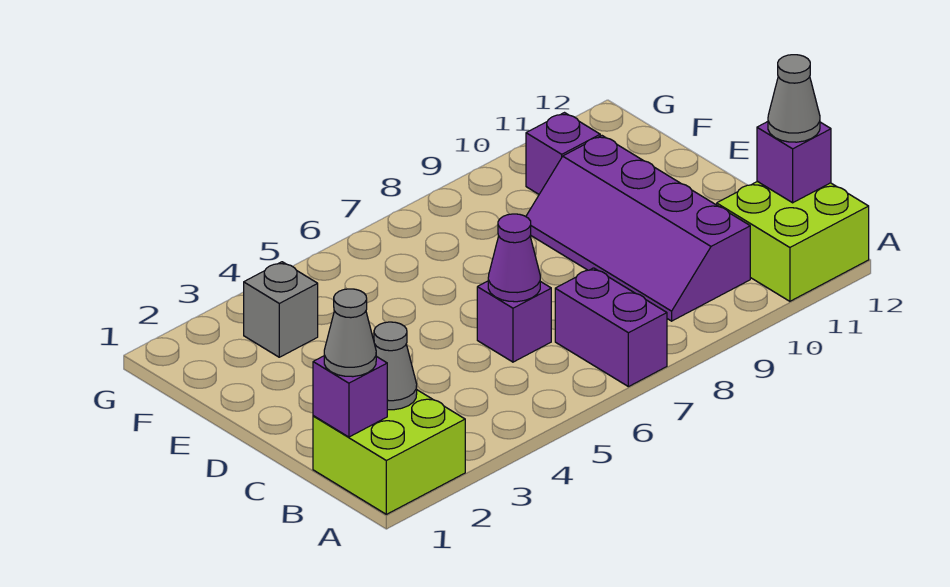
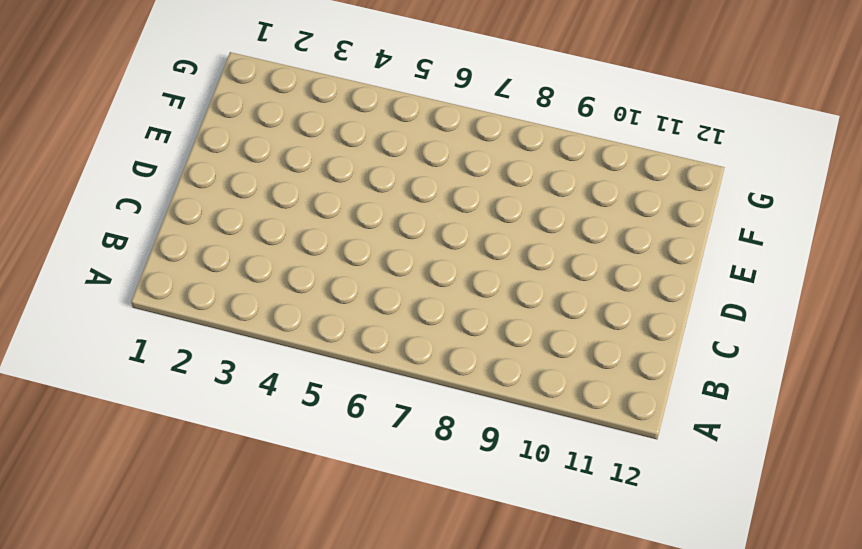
none -> lime 2x2 brick [313,390,465,514]
none -> purple 1x2 brick [555,268,667,387]
none -> lime 2x2 brick [717,181,869,301]

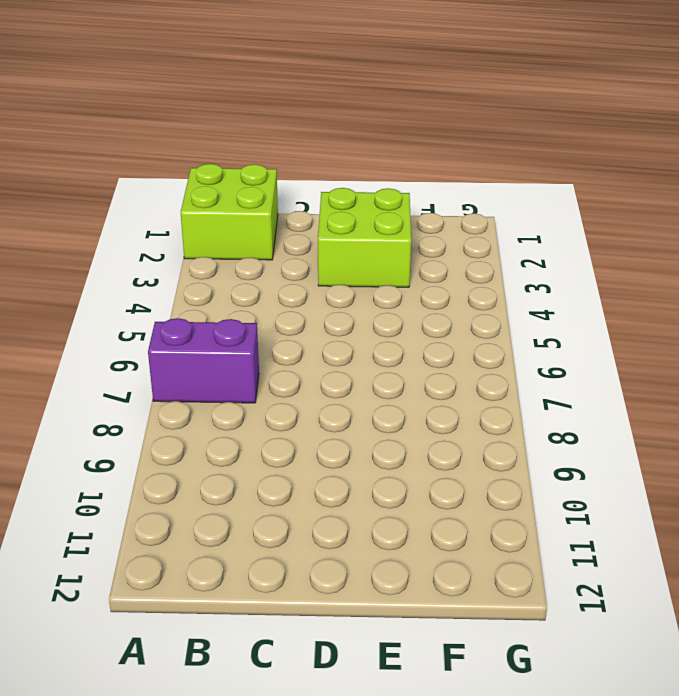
lime 2x2 brick [318,188,411,287] -> lime 2x2 brick moved to [717,181,869,301]
none -> purple 2x4 slope [526,136,750,321]
none -> purple 1x1 brick [477,281,551,362]
none -> grey 1x1 brick [244,262,318,357]

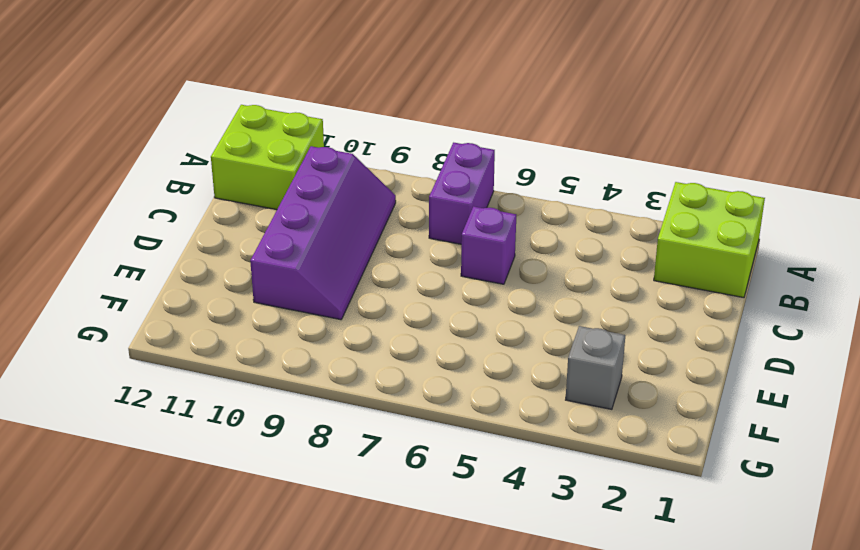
none -> purple 1x1 brick [526,113,600,194]
none -> purple 1x1 brick [313,356,387,437]
none -> grey 1x1 cone [374,322,417,410]

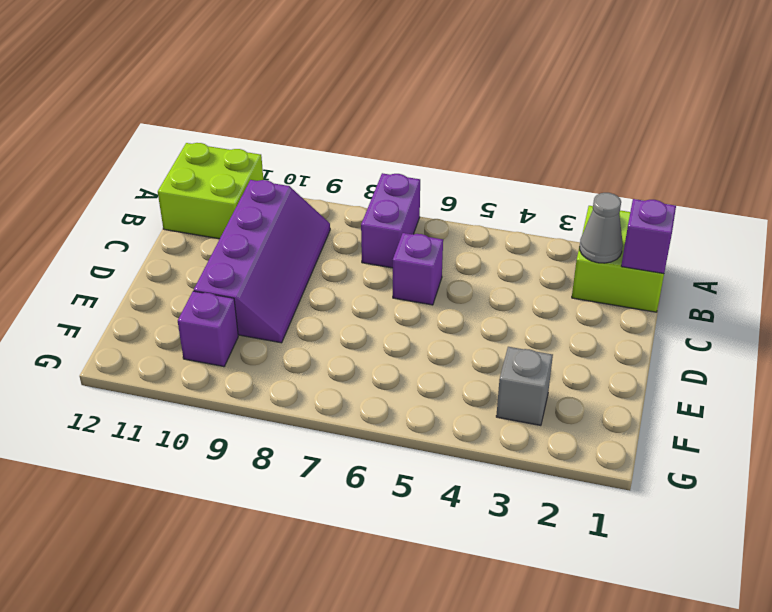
none -> purple 1x1 brick [757,122,831,203]
none -> purple 1x1 cone [488,214,540,302]
none -> grey 1x1 cone [324,289,376,377]

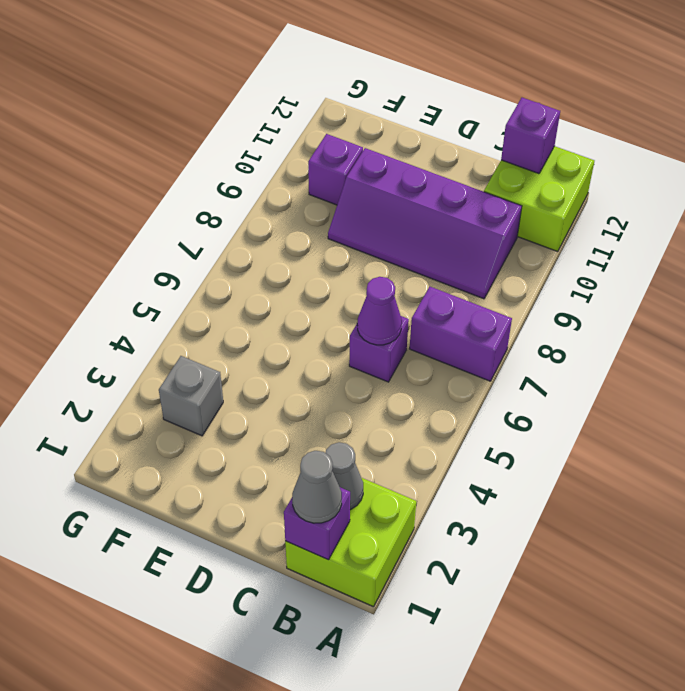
none -> grey 1x1 cone [768,55,820,142]

